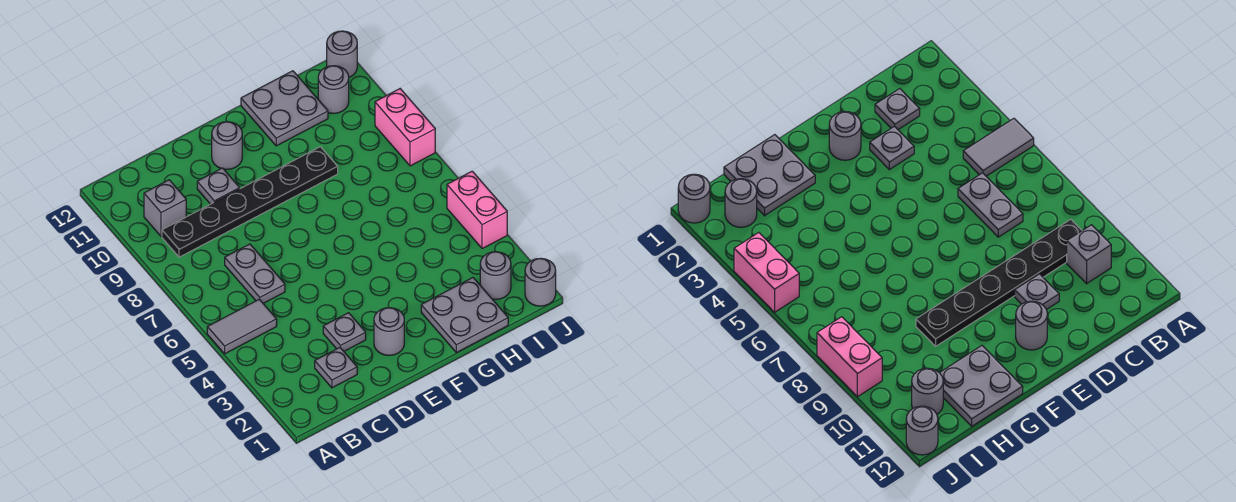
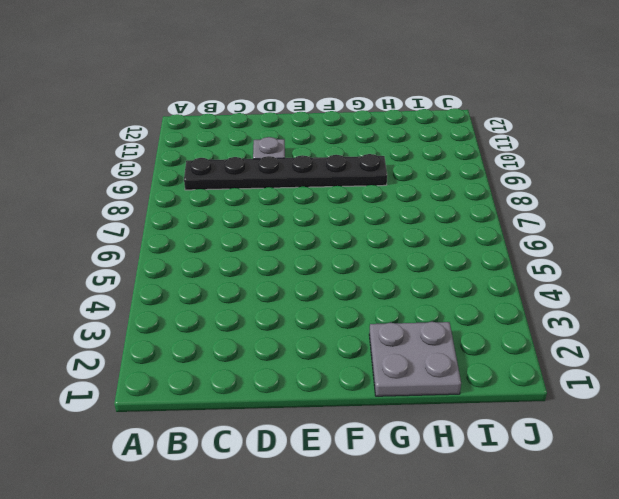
none -> grey 1x2 tile [207,299,277,354]
none -> grey 1x1 brick [144,180,186,237]
none -> grey 1x1 plate [315,348,357,388]

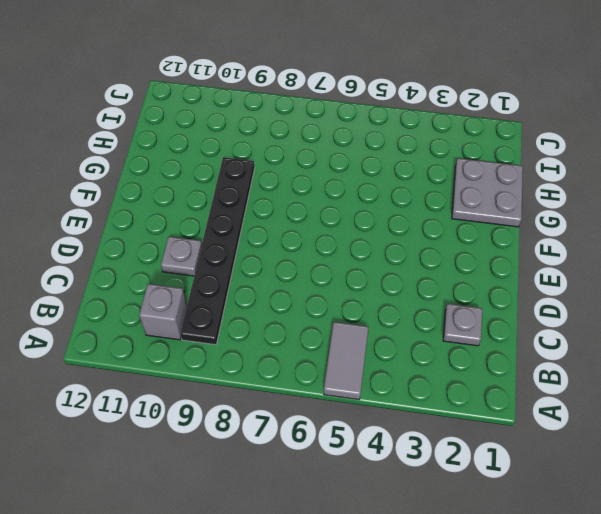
none -> grey 1x2 plate [225,244,285,303]
none -> grey 1x1 plate [323,313,366,351]
none -> grey 1x1 round brick [374,308,404,355]

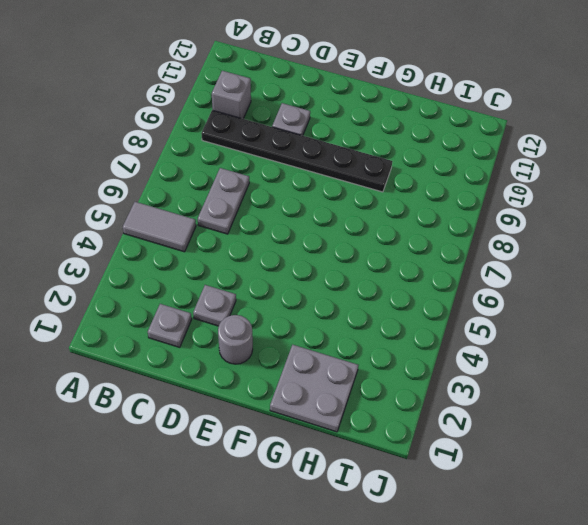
none -> grey 1x1 round brick [212,122,242,169]
none -> grey 2x2 plate [241,71,328,146]
none -> grey 1x1 round brick [480,252,511,299]

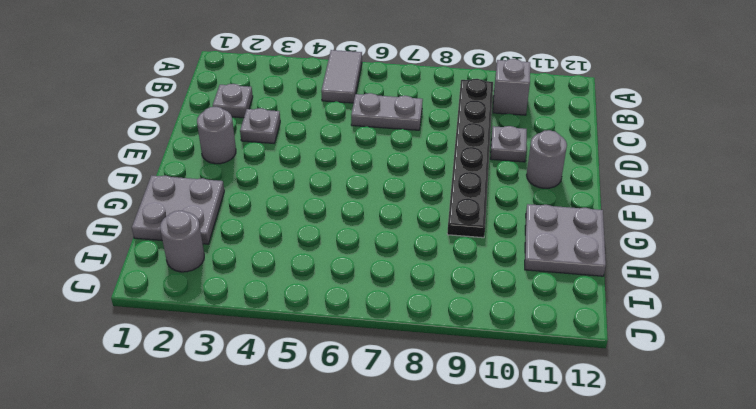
none -> grey 1x1 round brick [318,66,349,113]
none -> grey 1x1 round brick [525,258,556,306]
none -> pink 1x2 brick [447,171,507,249]

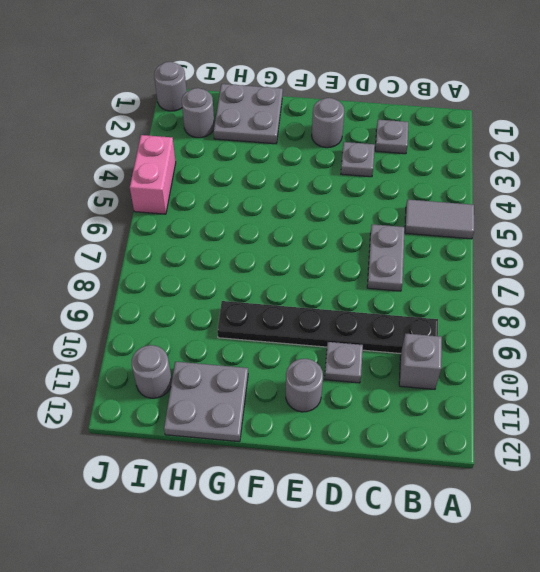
none -> pink 1x2 brick [375,89,435,166]
none -> grey 1x1 round brick [327,31,357,77]

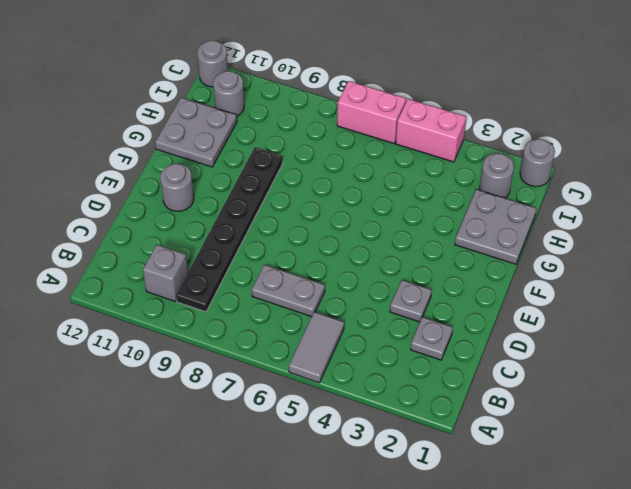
pink 1x2 brick [337,81,406,143] -> pink 1x2 brick moved to [375,89,435,166]
none -> grey 1x1 plate [197,168,240,204]
none -> grey 1x1 round brick [374,308,404,355]

